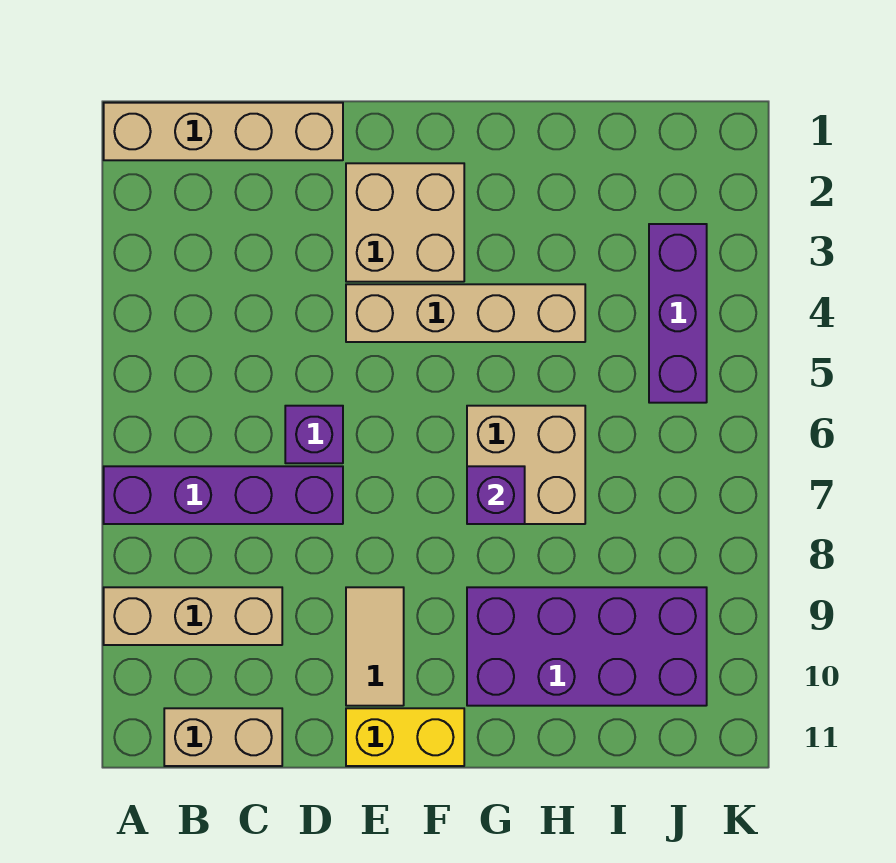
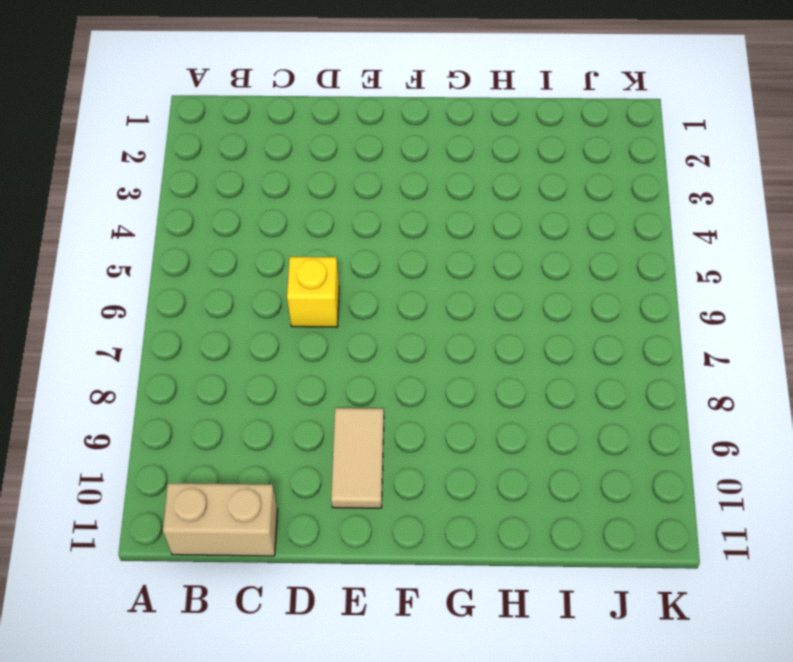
yellow 1x1 brick [287,257,339,327] -> purple 1x1 brick [285,406,343,463]
none -> tan 1x4 brick [104,103,343,160]
none -> purple 1x4 brick [104,466,343,524]
none -> tan 1x3 brick [104,587,282,645]

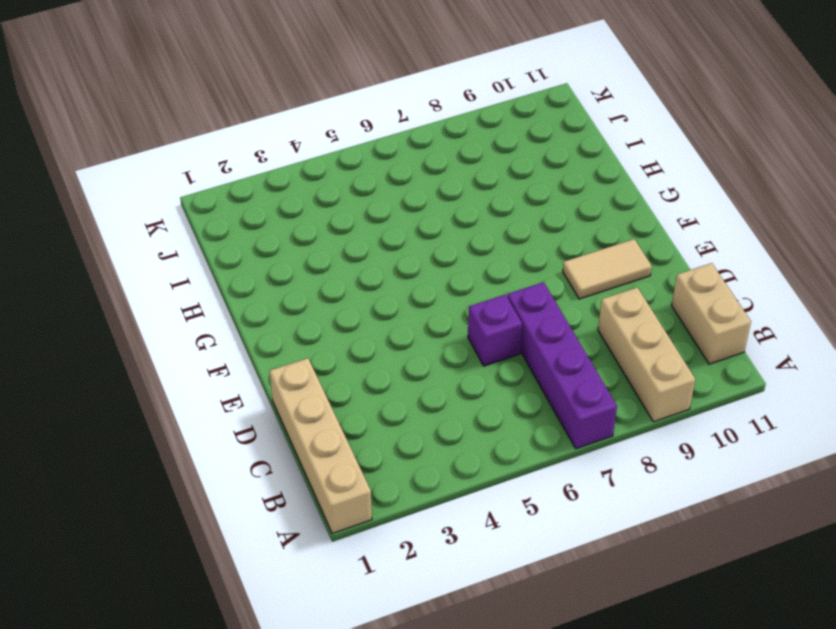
none -> tan 2x2 brick [346,163,464,282]
none -> tan 1x4 brick [346,284,585,342]
none -> yellow 1x2 brick [346,708,464,766]

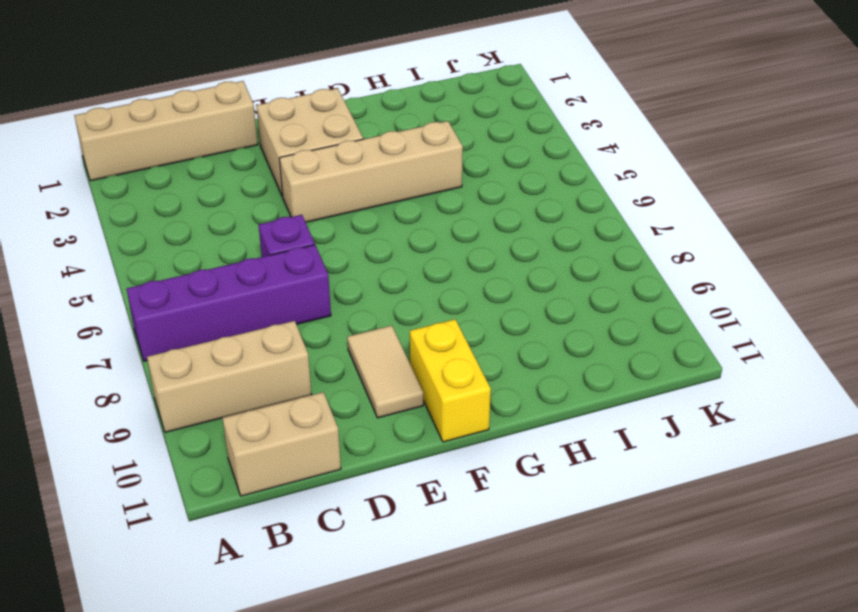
yellow 1x2 brick [410,319,491,442] -> yellow 1x2 brick turned to [346,708,464,766]
none -> tan 2x2 brick [467,406,585,524]
none -> purple 2x4 brick [467,587,707,706]
none -> purple 1x3 brick [649,224,707,403]

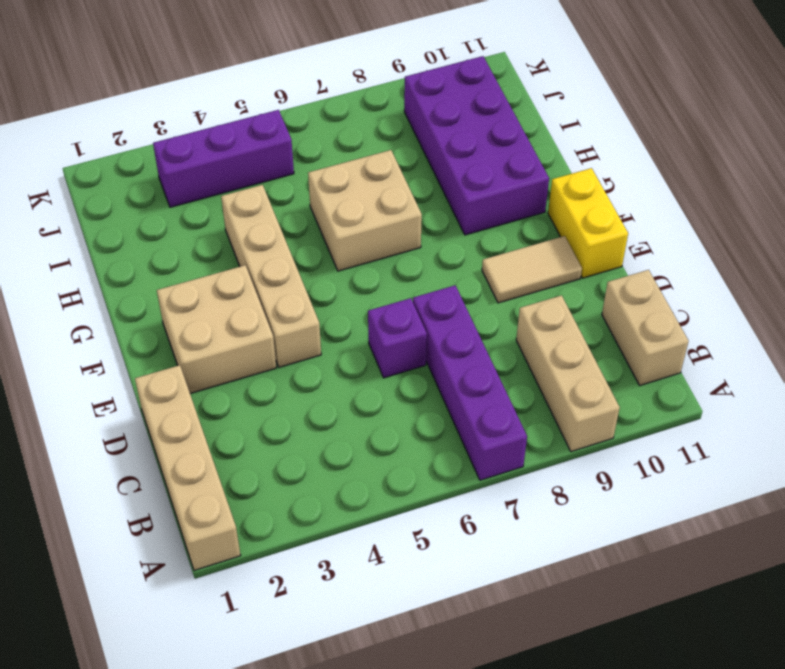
none -> purple 1x1 brick [467,466,525,524]

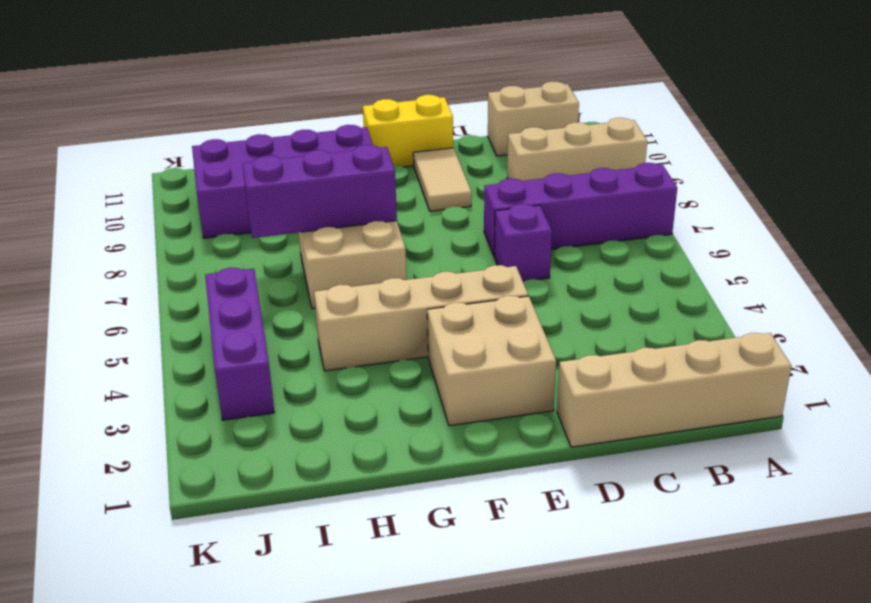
purple 1x3 brick [242,145,397,238] -> purple 1x1 brick [467,466,525,524]

